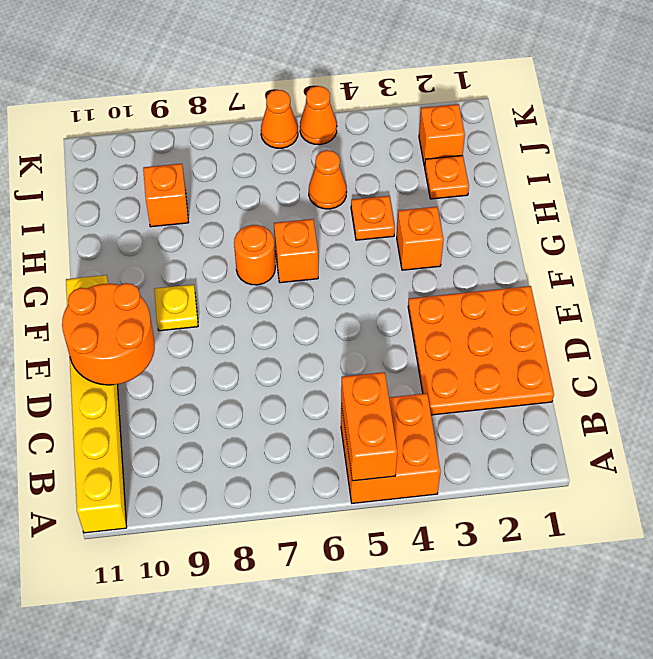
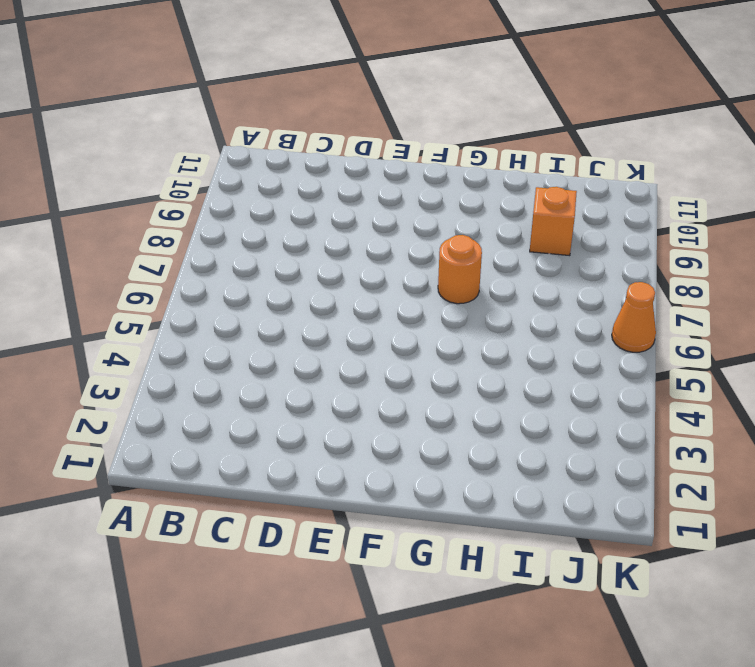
none -> orange 2x2 brick [341,393,441,503]
none -> yellow 1x6 brick [66,275,127,533]
none -> orange 3x3 plate [408,286,554,415]

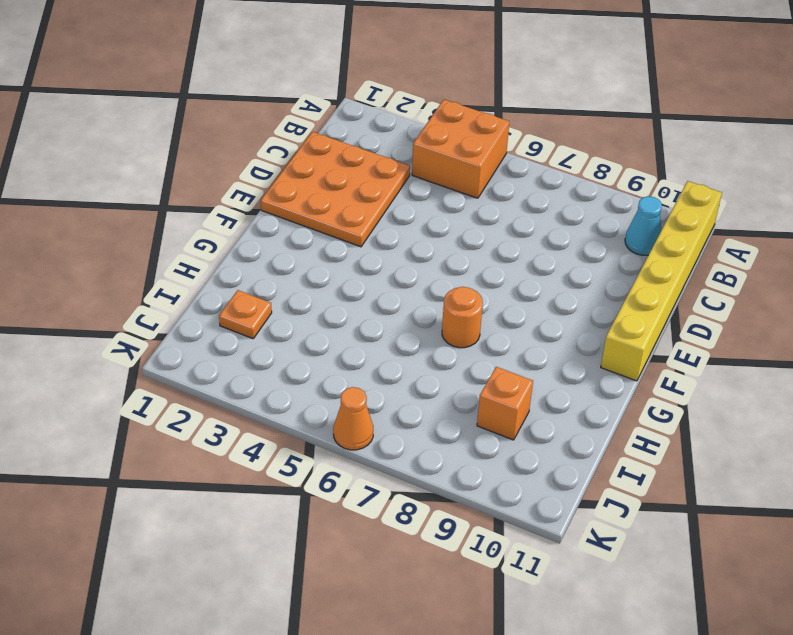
cyan 1x1 cone [625,196,662,255] -> none
none -> yellow 1x1 plate [154,285,198,331]
none -> orange 1x1 brick [397,207,444,270]
none -> orange 1x1 brick [274,219,318,283]

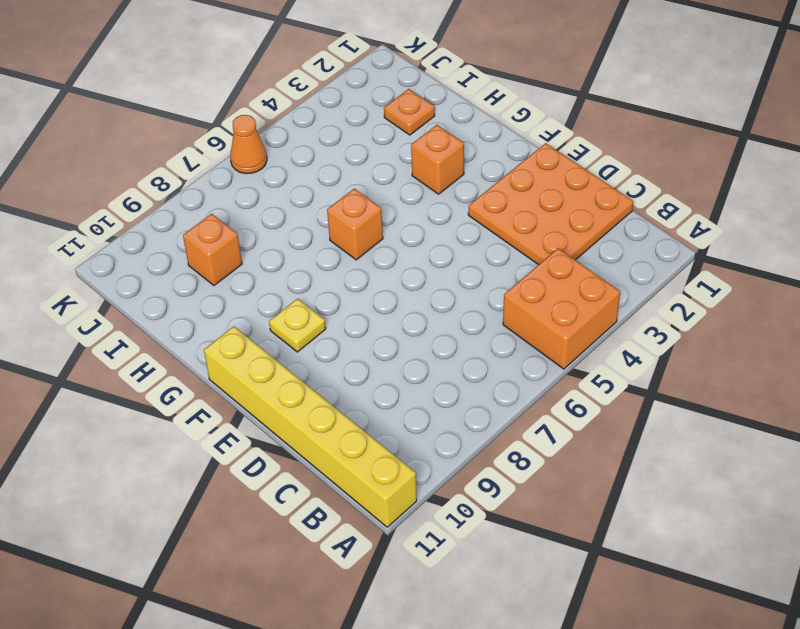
none -> orange 1x1 round brick [234,225,275,285]
none -> orange 1x1 plate [351,196,395,240]
none -> orange 1x1 cone [309,150,347,209]

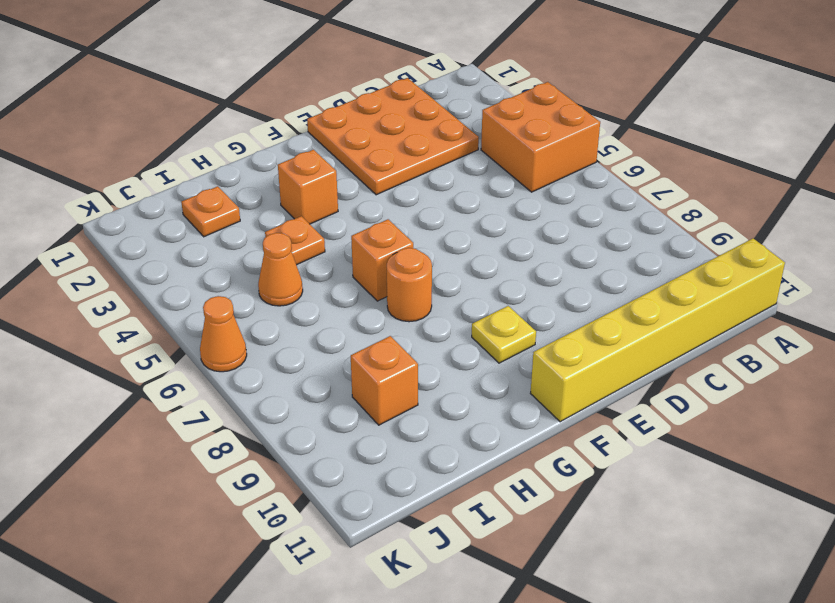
none -> orange 1x1 brick [419,104,465,166]
none -> orange 1x1 cone [300,86,337,145]
none -> orange 1x2 brick [341,372,397,481]

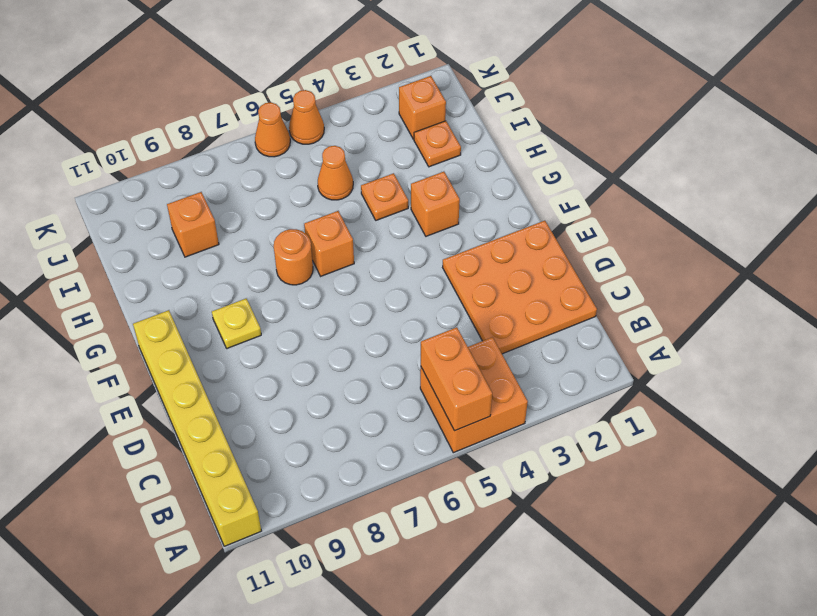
none -> orange 2x2 round brick [62,283,155,385]

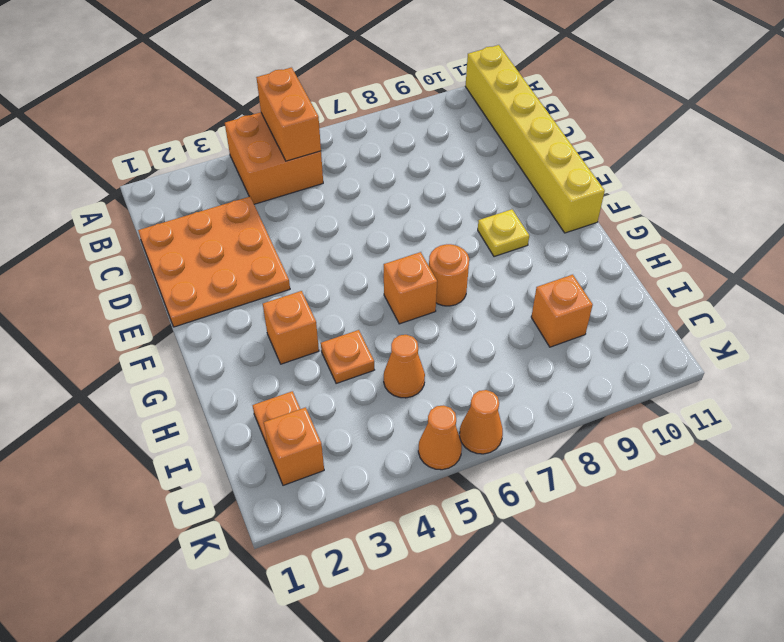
none -> orange 2x2 round brick [62,283,155,385]

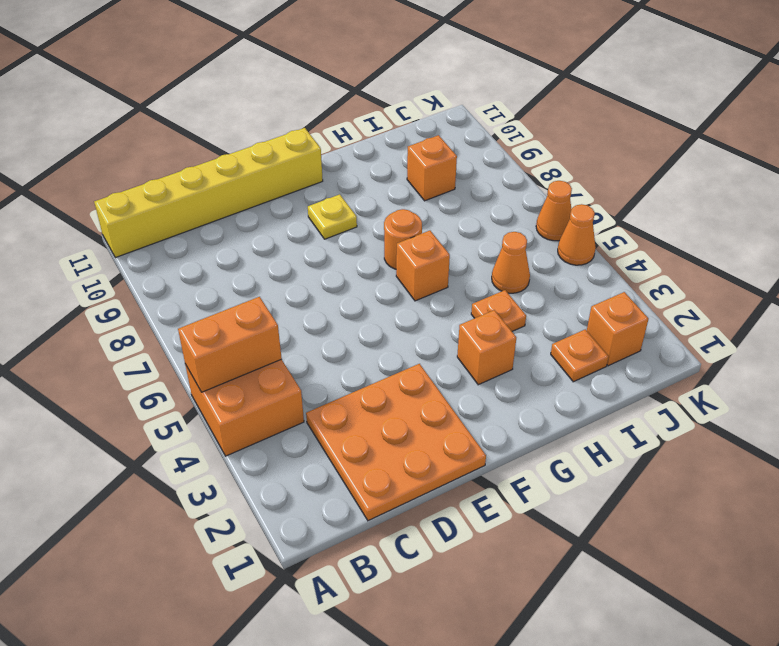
none -> orange 2x2 round brick [62,283,155,385]

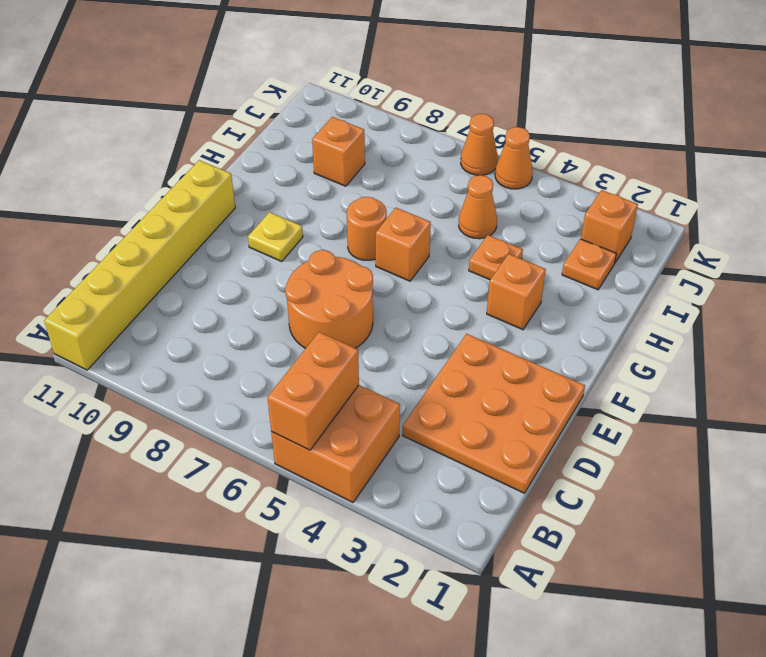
orange 2x2 round brick [285,250,373,348] -> orange 2x2 round brick moved to [62,283,155,385]

